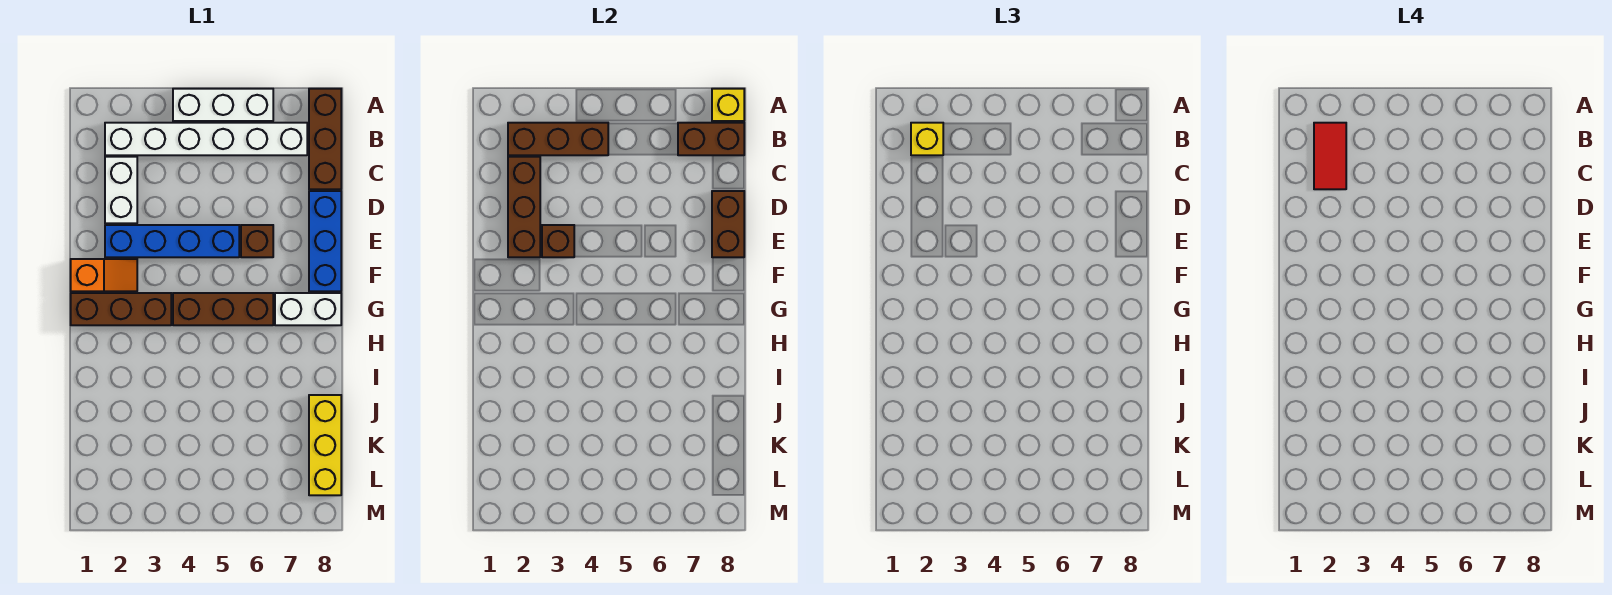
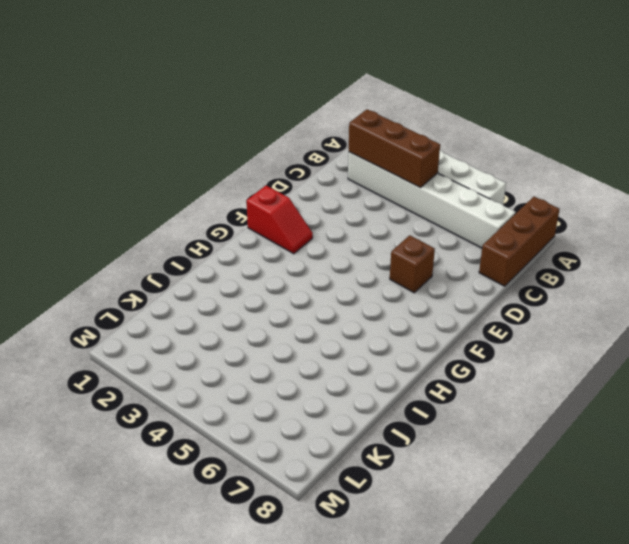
red 1x2 slope [246,186,313,254] -> orange 1x2 slope [71,259,137,291]
none -> white 1x2 brick [105,157,137,223]
none -> blue 1x3 brick [309,191,341,291]
none -> blue 1x4 brick [105,225,239,257]

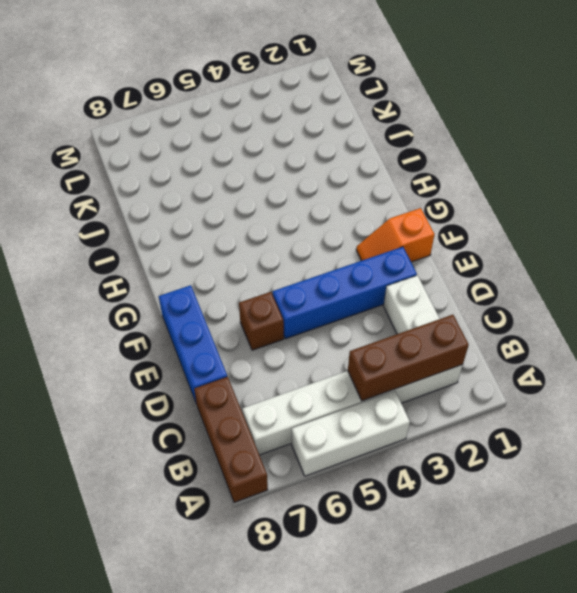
none -> brown 1x3 brick [71,293,171,325]
none -> brown 1x3 brick [173,293,273,325]
none -> white 1x2 brick [275,293,341,325]

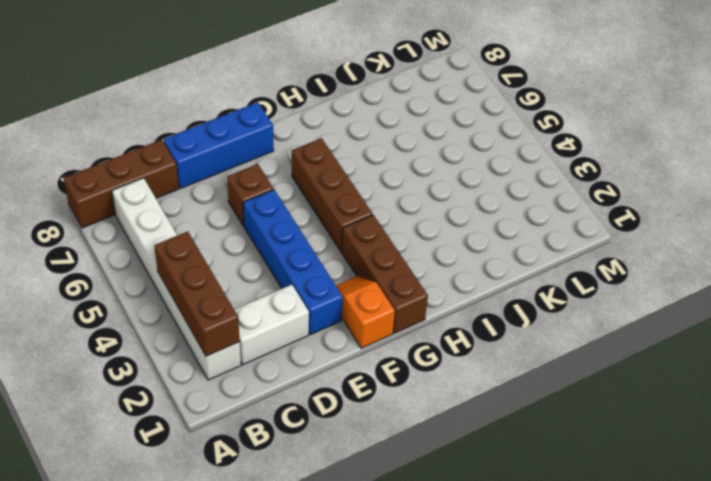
none -> white 1x3 brick [173,89,273,121]
none -> white 1x2 brick [275,293,341,325]
none -> yellow 1x3 brick [309,395,341,495]

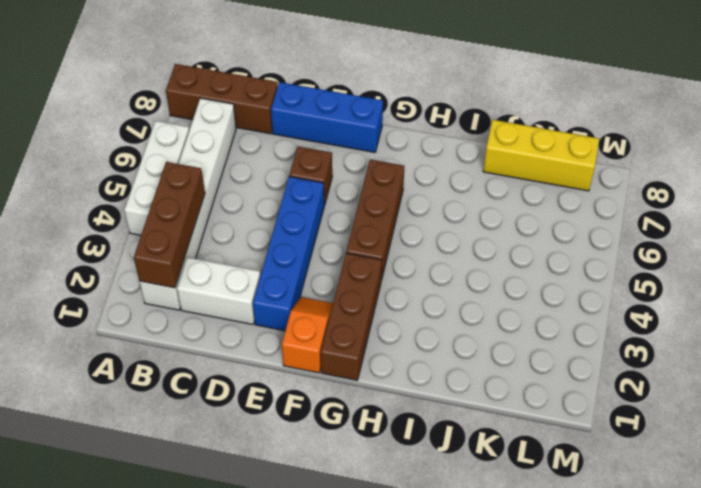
none -> white 1x2 brick [275,293,341,325]
none -> yellow 1x1 brick [712,89,744,121]
none -> brown 1x2 brick [678,123,744,155]

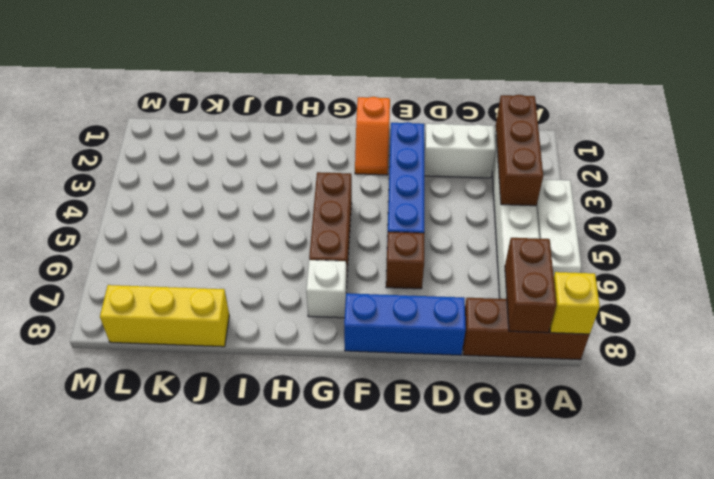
white 1x1 brick [306,260,347,318] -> white 1x2 brick [275,293,341,325]
none -> brown 1x3 brick [71,293,171,325]
none -> brown 1x3 brick [508,157,540,257]
none -> brown 1x2 brick [712,191,744,257]

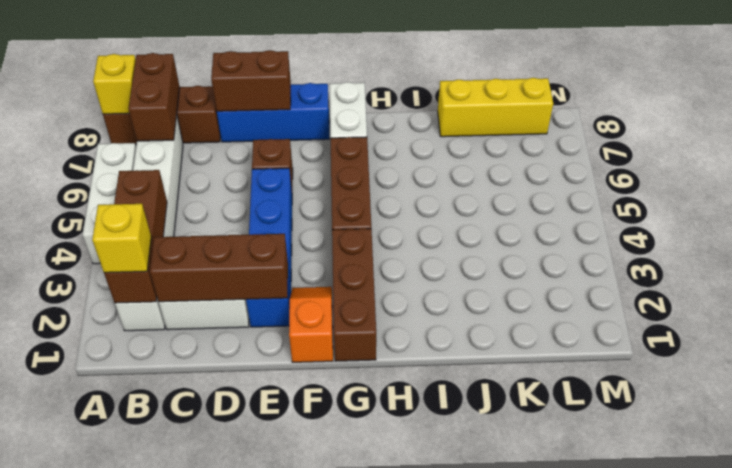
none -> brown 1x1 brick [542,225,574,257]
none -> red 1x2 tile [1314,123,1346,189]

